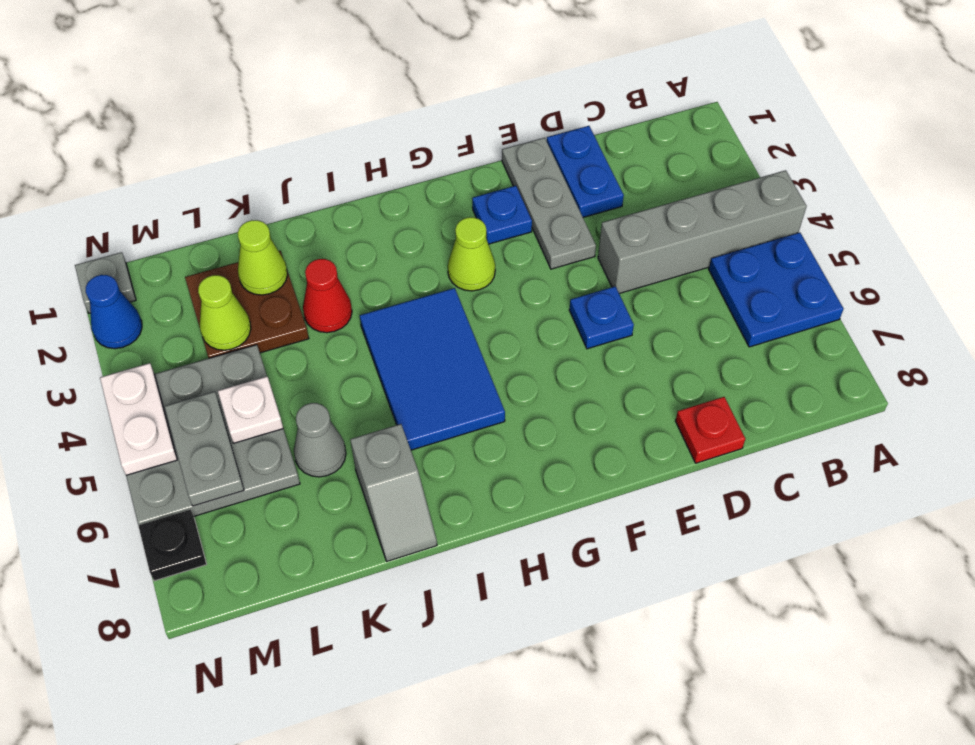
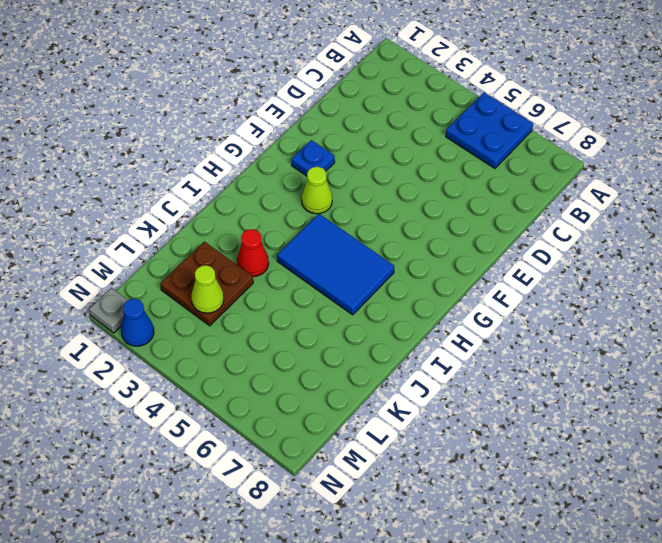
none -> grey 1x4 brick [598,170,807,293]
none -> blue 1x2 plate [547,126,624,217]
none -> red 1x1 plate [676,397,745,463]

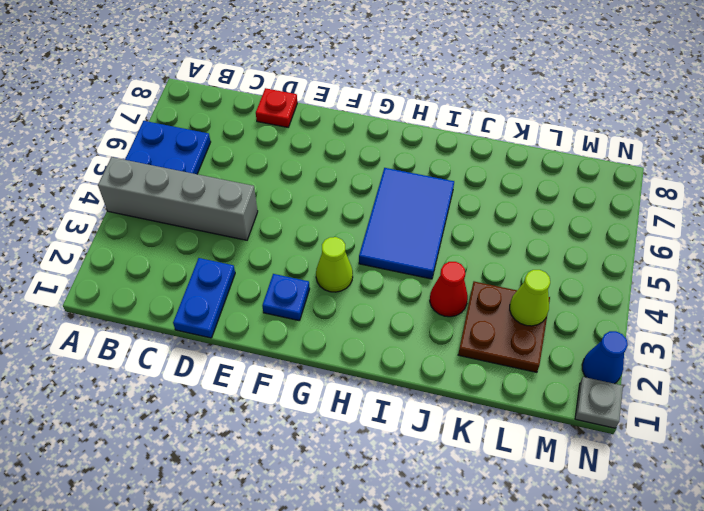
none -> grey 1x3 plate [502,138,596,269]
none -> blue 1x1 plate [569,286,634,349]
none -> grey 1x2 slope [350,424,437,561]

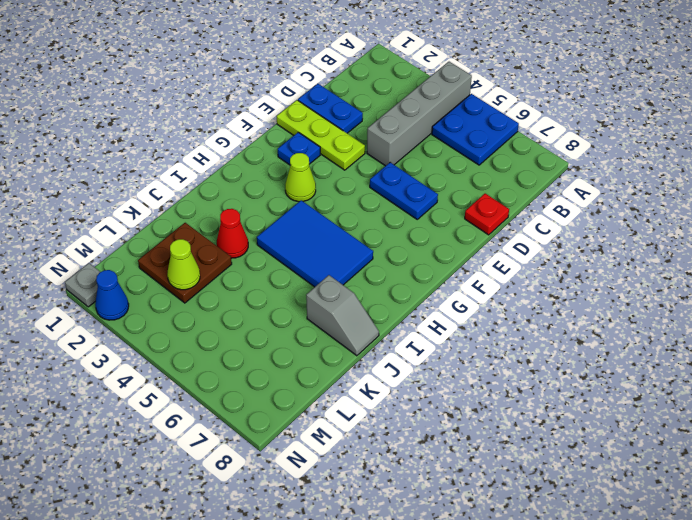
lime 1x3 plate [277,100,365,170] -> grey 1x3 plate [502,138,596,269]
blue 1x2 plate [370,162,438,219] -> blue 1x1 plate [569,286,634,349]
none -> grey 1x1 cone [294,403,346,477]
none -> grey 3x3 plate [126,345,300,525]
none -> black 1x1 plate [138,510,206,581]

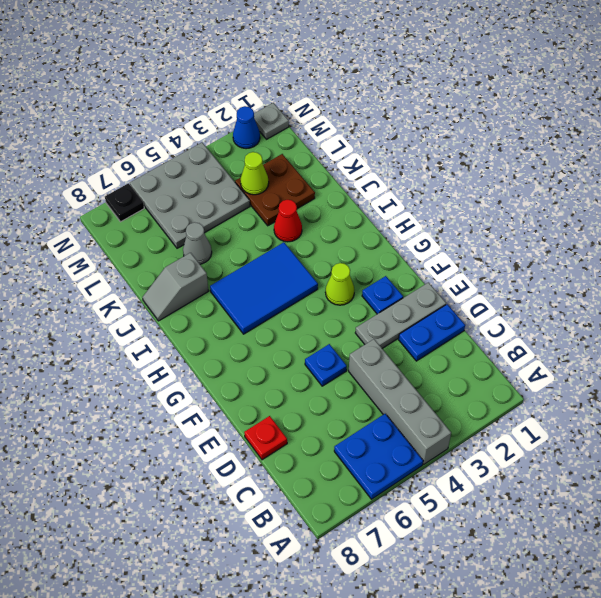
none -> lime 1x1 cone [238,220,288,295]
none -> white 1x1 plate [218,376,283,443]
none -> grey 1x2 plate [165,392,244,506]

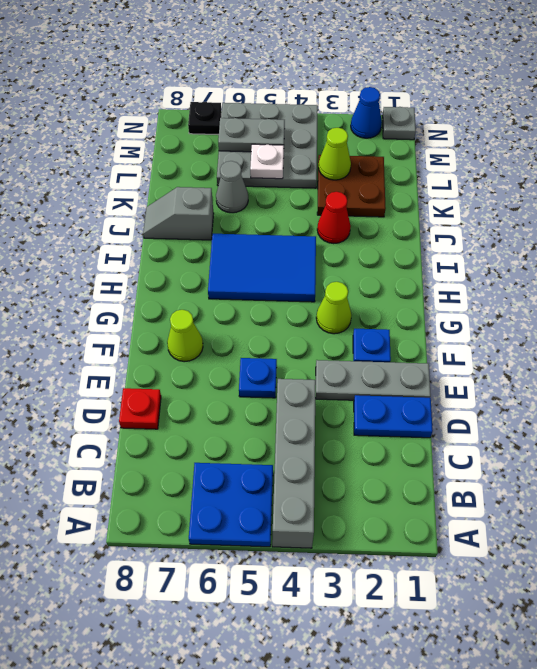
lime 1x1 cone [167,310,203,362] -> lime 1x1 cone moved to [238,220,288,295]
none -> white 1x2 plate [100,363,177,475]

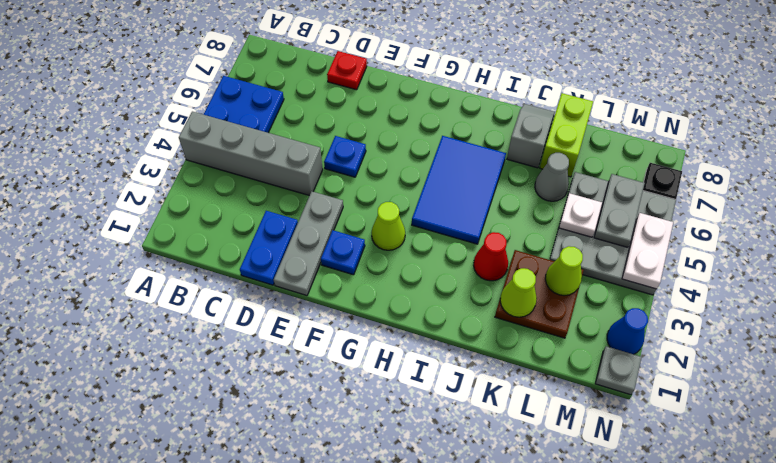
lime 1x2 brick [540,93,593,177] -> none

